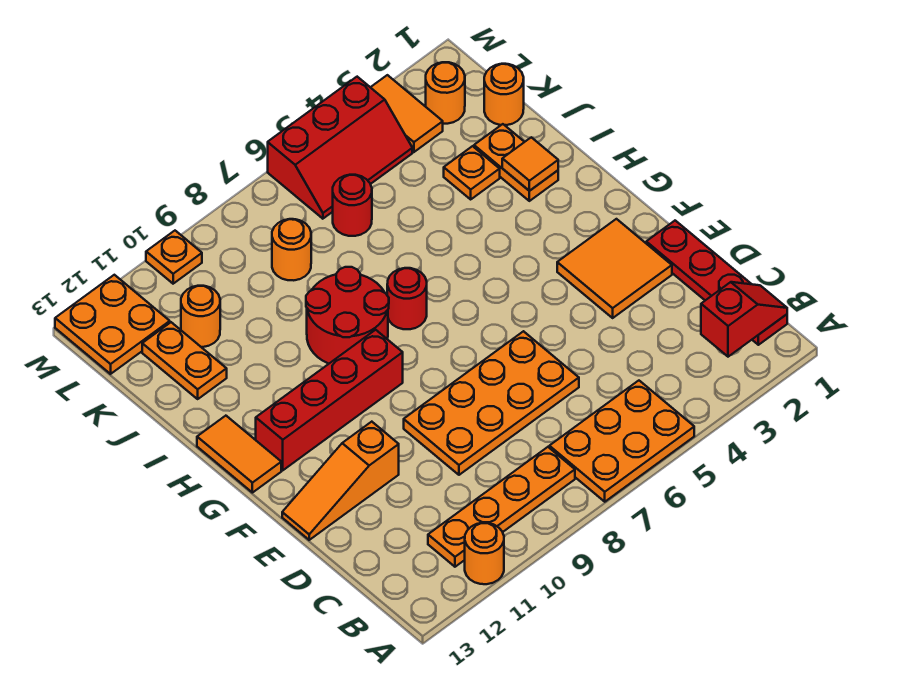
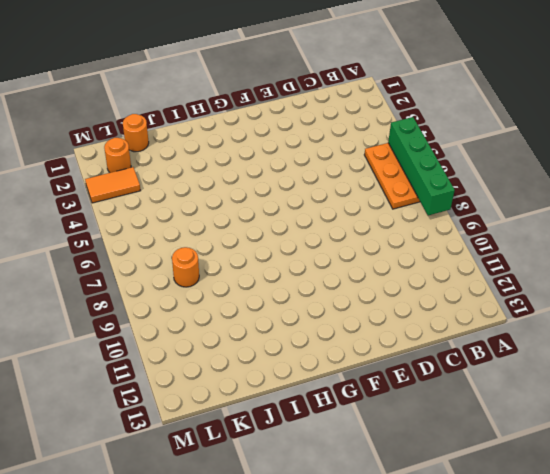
green 1x4 brick [388,117,455,215] -> none
none -> orange 1x1 round brick [465,523,504,584]
none -> red 1x4 plate [646,221,787,345]
none -> orange 1x4 plate [428,447,575,567]

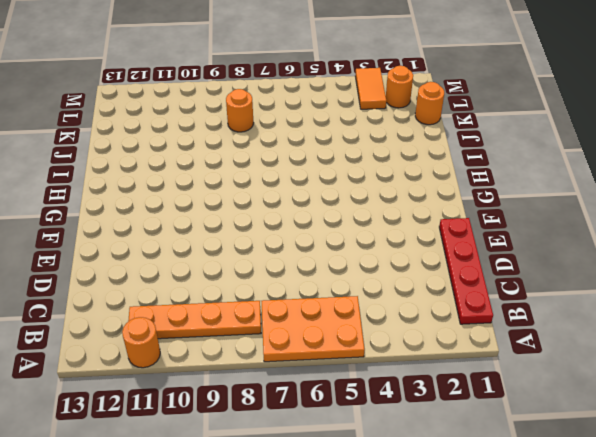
none -> orange 2x4 plate [404,331,579,475]
none -> orange 2x2 tile [557,219,672,318]
none -> orange 1x3 slope [282,422,399,540]

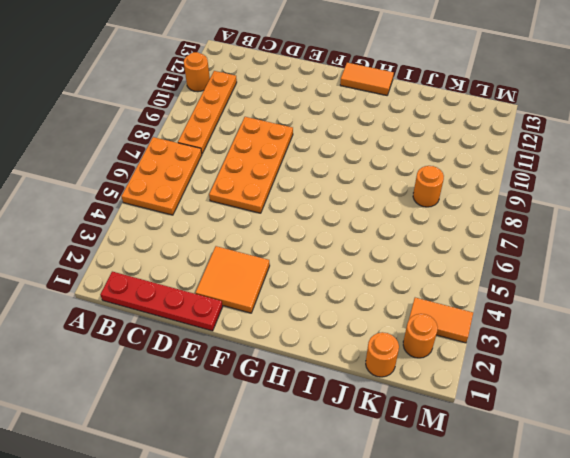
none -> orange 1x3 slope [282,422,399,540]
none -> red 1x4 brick [256,330,403,470]
none -> red 1x1 round brick [387,268,427,329]

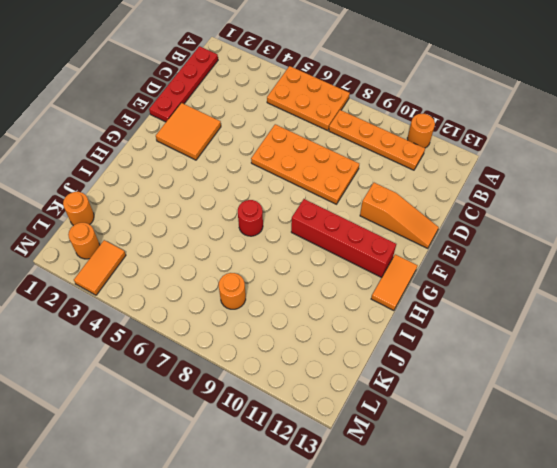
none -> red 2x2 round brick [306,267,389,364]
none -> orange 1x2 plate [474,124,558,201]
none -> orange 1x1 plate [444,146,500,199]

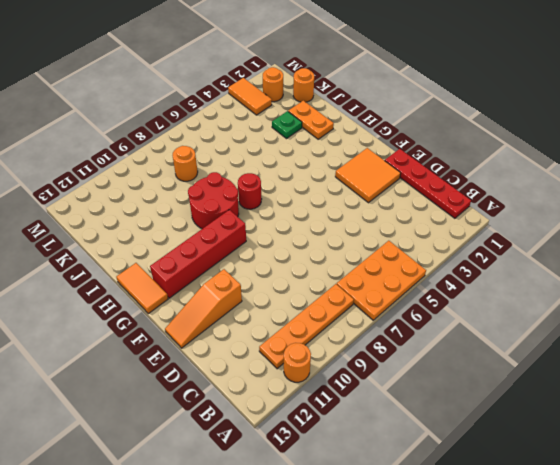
green 1x1 plate [272,111,302,139] -> orange 1x1 plate [444,146,500,199]
none -> orange 2x4 plate [404,331,579,475]
none -> orange 1x2 plate [142,322,227,399]
none -> red 1x1 round brick [333,175,372,236]

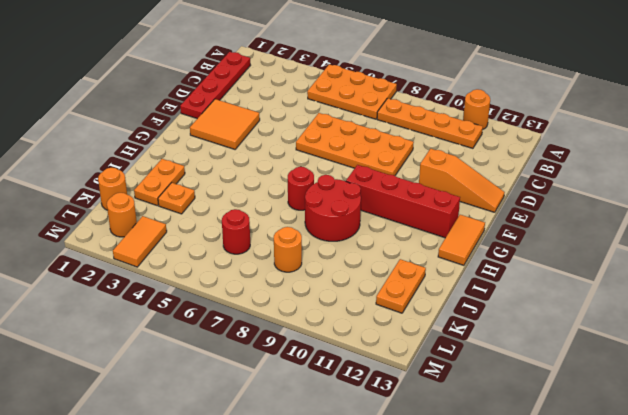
none -> orange 1x1 round brick [181,286,220,347]
none -> red 2x3 slope [268,77,412,219]
none -> orange 2x2 plate [55,275,170,374]

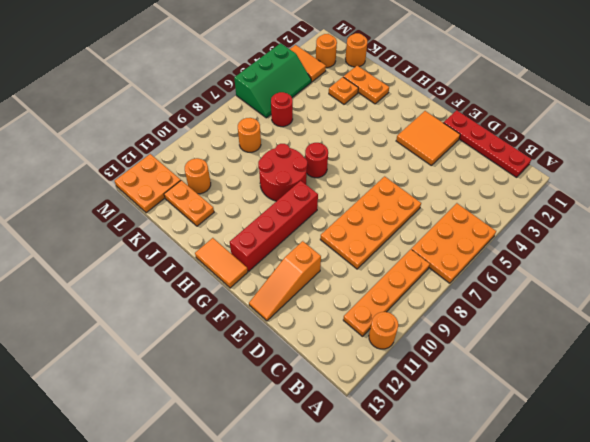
green 2x3 slope [234,43,311,118] -> red 2x3 slope [268,77,412,219]
none -> orange 1x1 plate [146,231,202,284]
none -> red 1x2 slope [701,282,787,357]
none -> orange 1x1 tile [502,137,558,191]

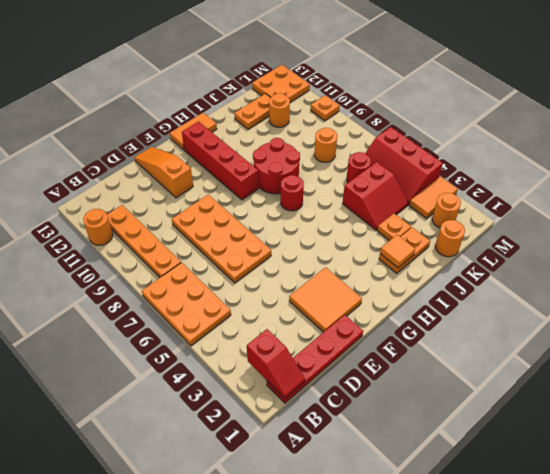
red 2x2 slope [342,162,408,230] -> none

